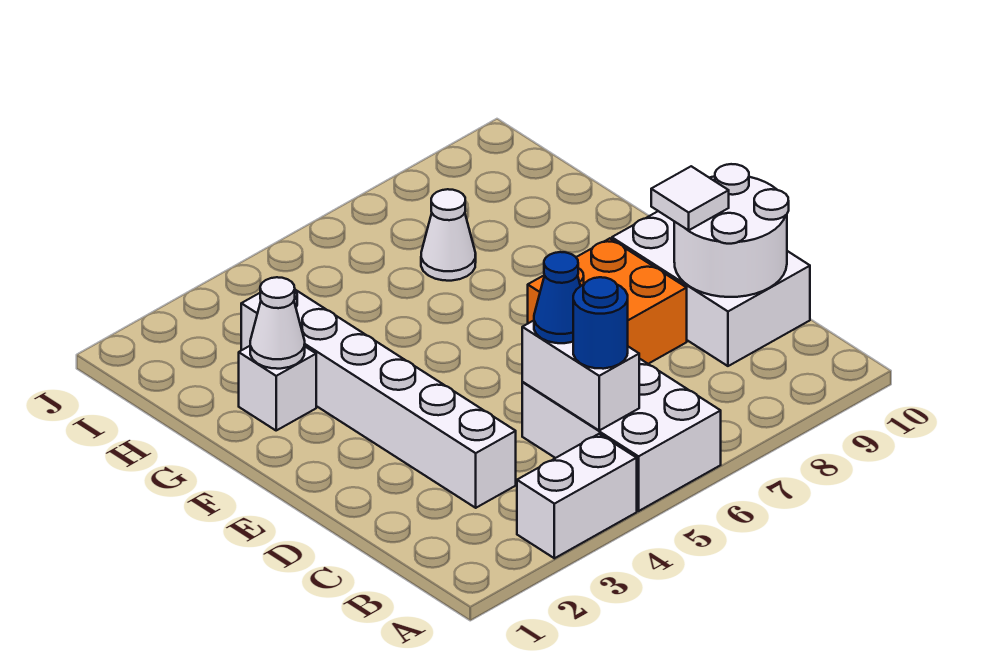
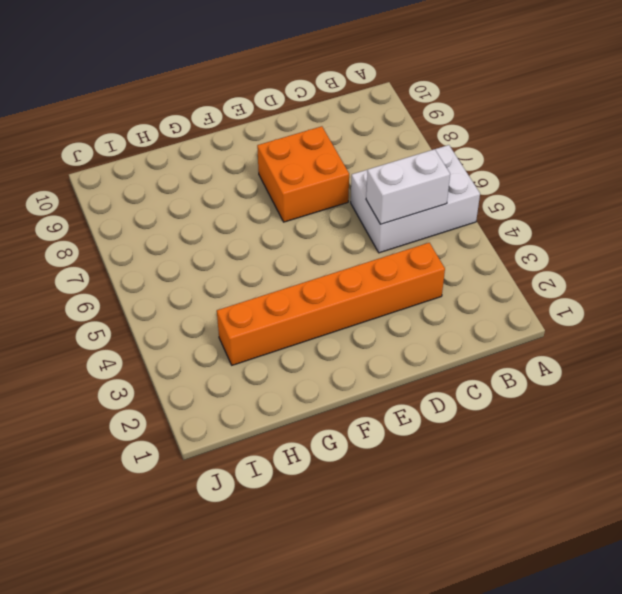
orange 1x6 brick [217,243,445,365] -> white 1x6 brick [241,290,516,508]
none -> white 1x2 brick [517,434,637,558]
none -> white 2x3 brick [612,211,810,366]
none -> white 1x1 brick [239,346,316,430]

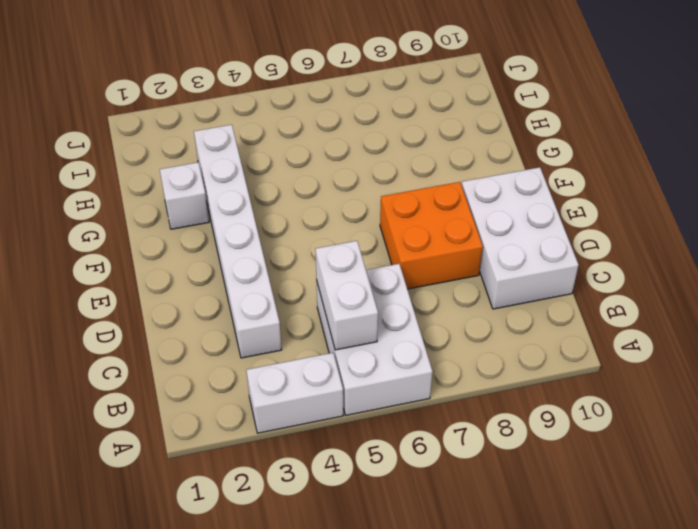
none -> white 1x1 cone [421,189,476,281]
none -> white 2x2 round brick [674,164,789,297]
none -> white 1x1 cone [250,277,305,369]

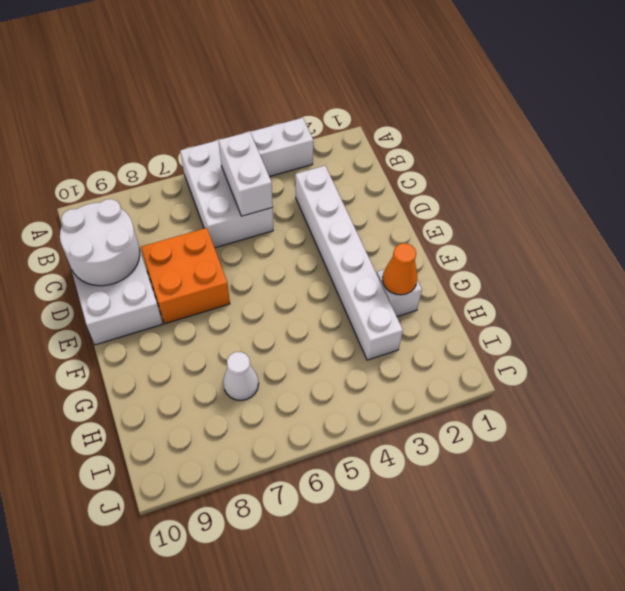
orange 1x1 cone [383,243,417,295] -> white 1x1 cone [250,277,305,369]
none -> blue 1x1 round brick [573,277,628,369]
none -> blue 1x1 cone [534,252,580,343]
none -> white 1x1 tile [651,166,729,230]

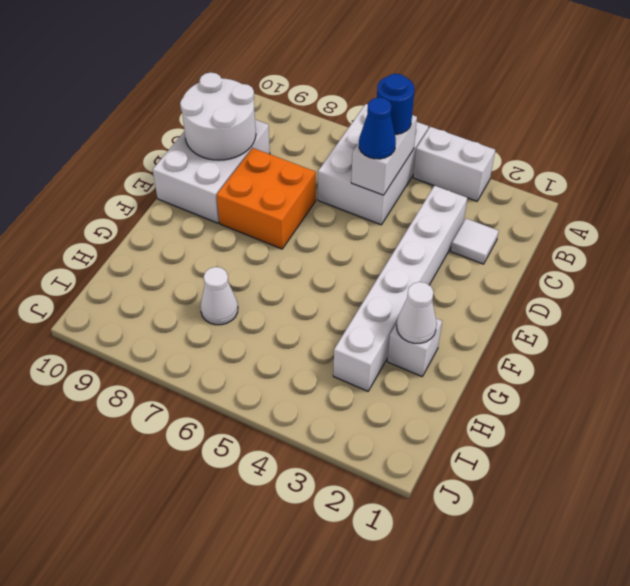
white 1x1 tile [451,219,499,264] -> white 1x1 tile moved to [651,166,729,230]

